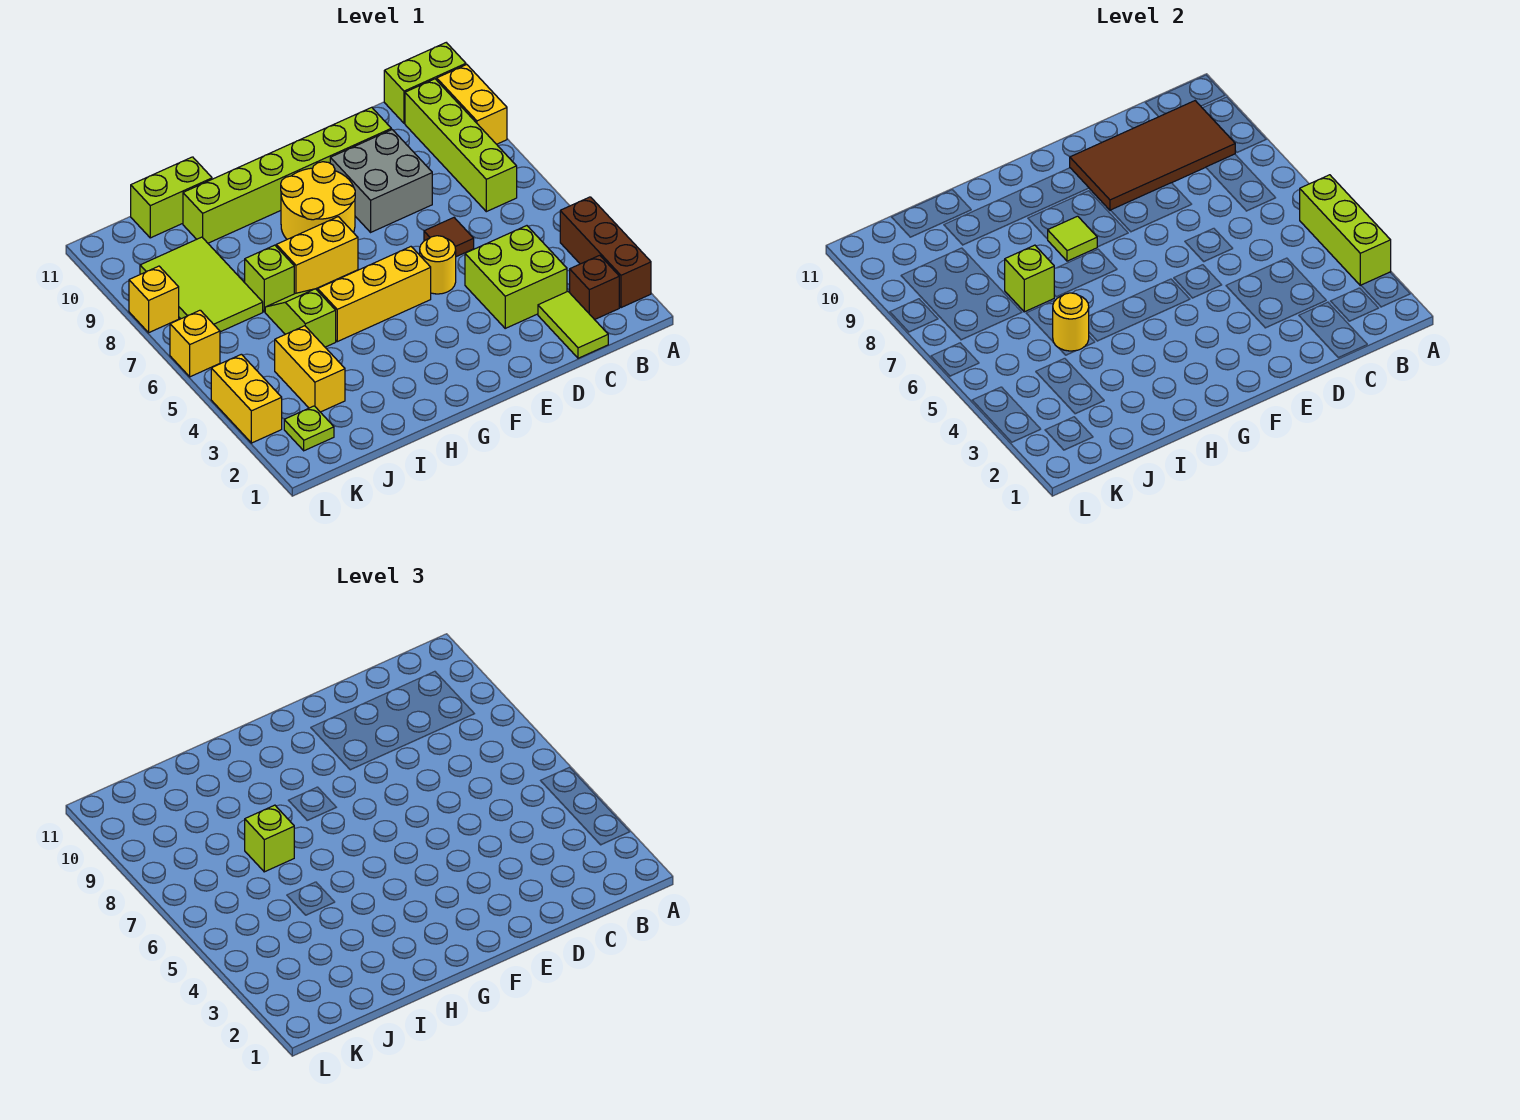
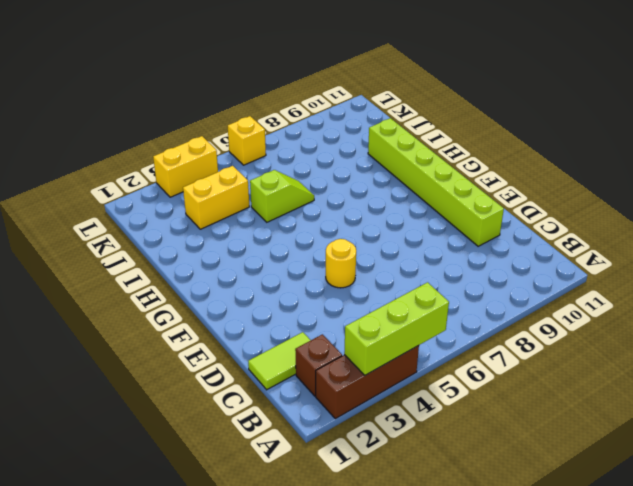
none -> yellow 1x2 brick [437,65,507,144]
none -> lime 1x2 brick [384,43,466,123]
none -> lime 1x4 brick [405,79,517,212]

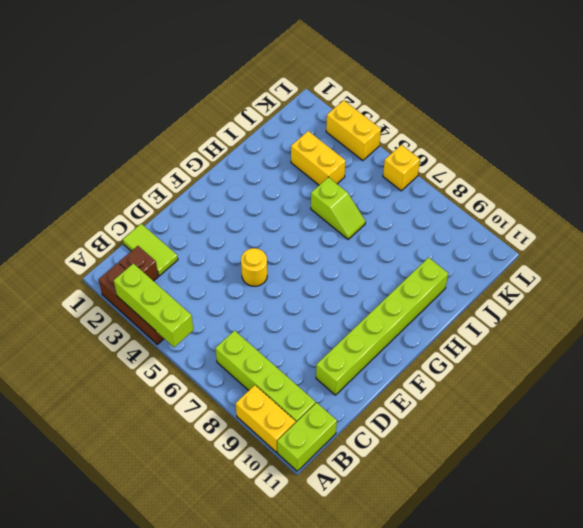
none -> lime 2x2 brick [465,226,567,328]
none -> brown 1x1 tile [424,218,474,257]
none -> grey 2x2 brick [330,130,432,232]

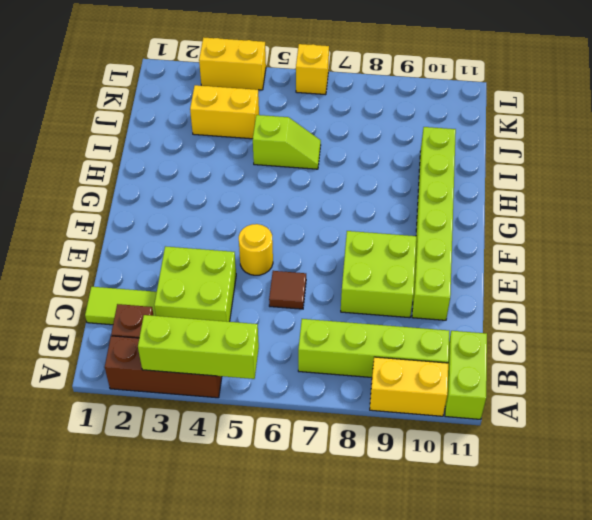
lime 2x2 brick [341,231,416,318] -> grey 2x2 brick [330,130,432,232]
none -> yellow 1x3 brick [318,247,431,342]
none -> yellow 2x2 round brick [281,162,355,239]
none -> yellow 1x2 brick [276,217,358,294]

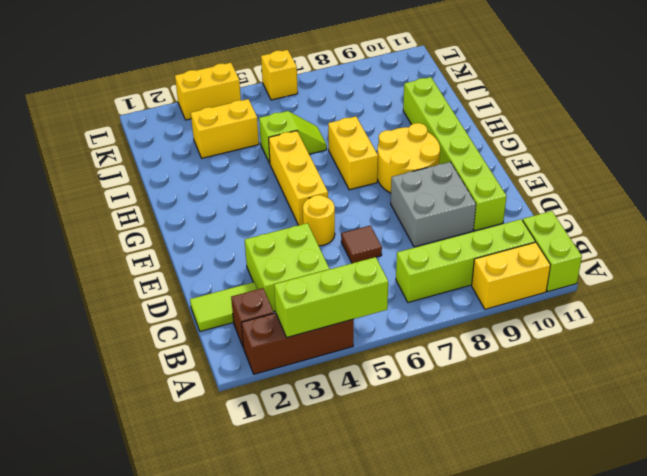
none -> lime 1x1 brick [245,245,294,312]
none -> lime 1x2 brick [131,157,212,238]
none -> lime 2x3 tile [140,237,263,332]

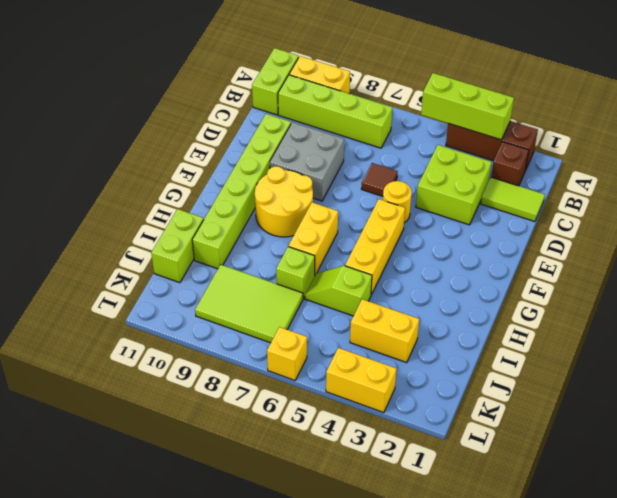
none -> lime 1x1 plate [284,406,334,451]
none -> yellow 1x1 brick [129,266,179,333]
none -> brown 2x4 tile [1070,101,1235,210]

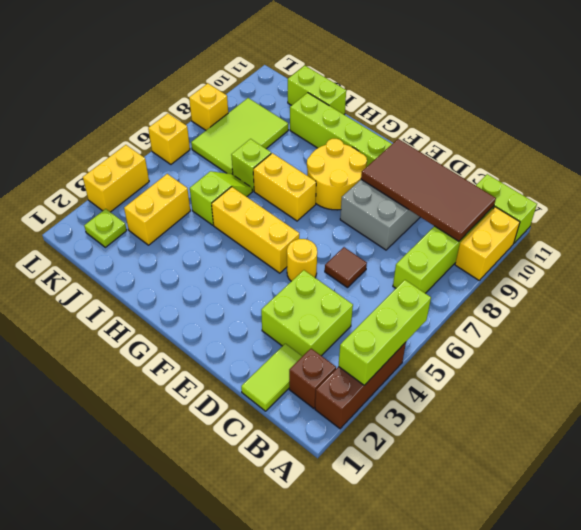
none -> lime 1x1 tile [1048,216,1097,261]
none -> yellow 1x1 round brick [1053,293,1089,351]
none -> lime 1x1 brick [1005,245,1054,312]

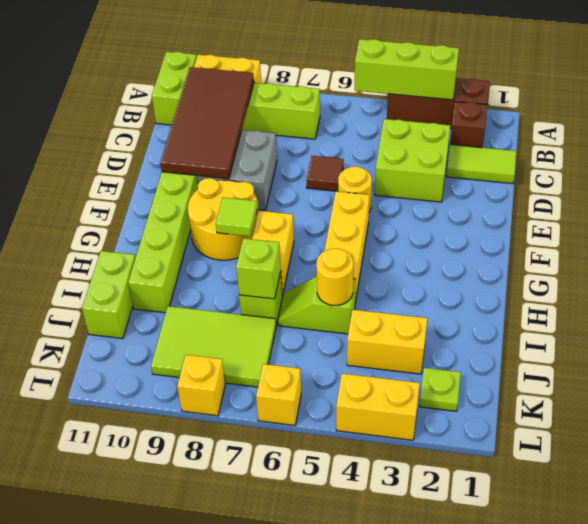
none -> lime 1x1 brick [245,805,294,872]

